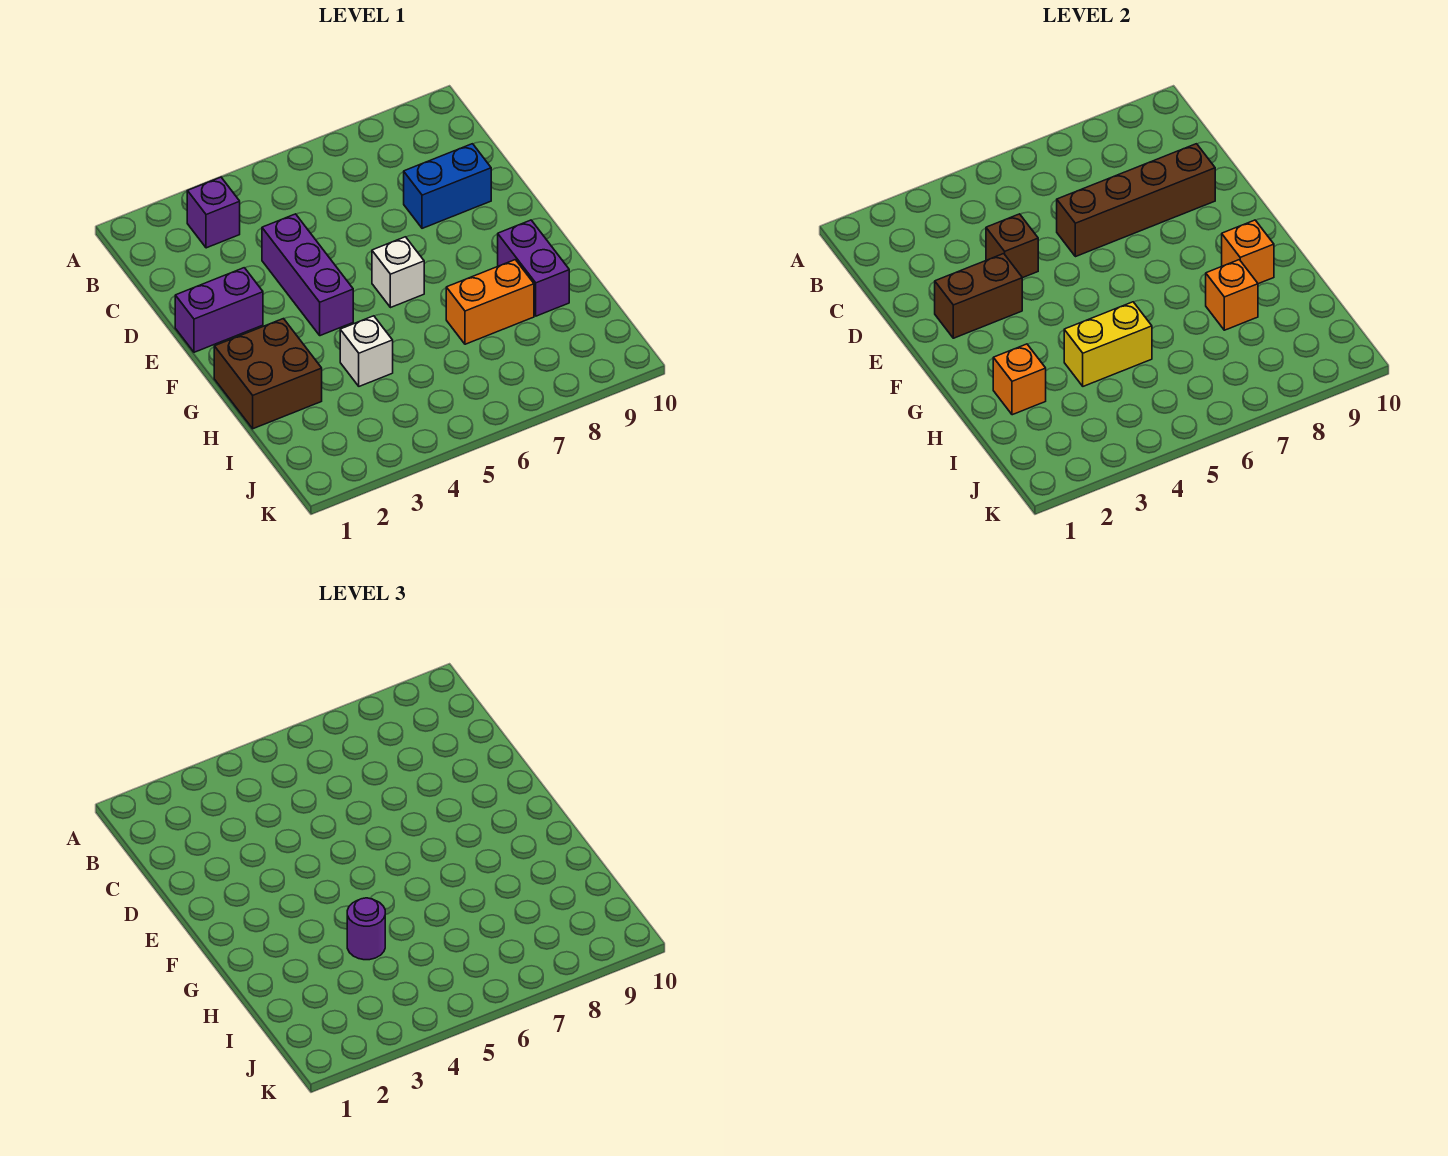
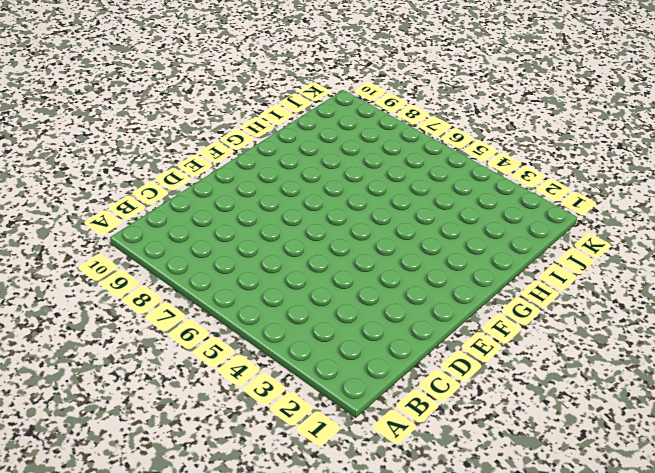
none -> purple 1x1 brick [187,177,240,248]
none -> purple 1x3 brick [262,214,353,336]
none -> blue 1x2 brick [404,144,491,228]

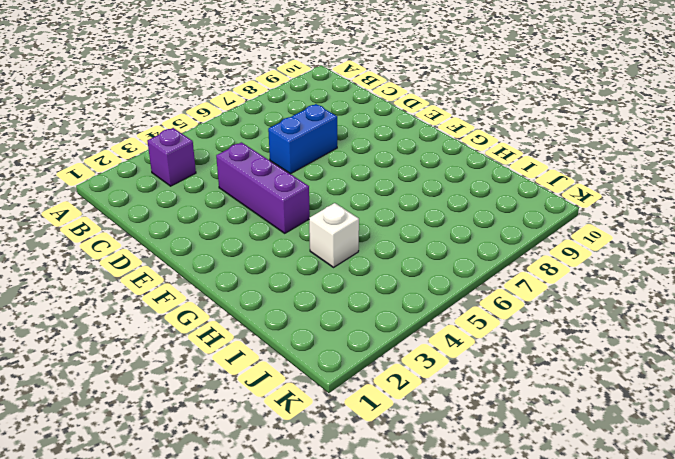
blue 1x2 brick [268,104,337,174] -> blue 1x2 brick moved to [404,144,491,228]
none -> purple 1x2 brick [175,268,263,352]
none -> white 1x1 brick [372,237,424,308]
none -> brown 2x2 brick [214,319,322,429]

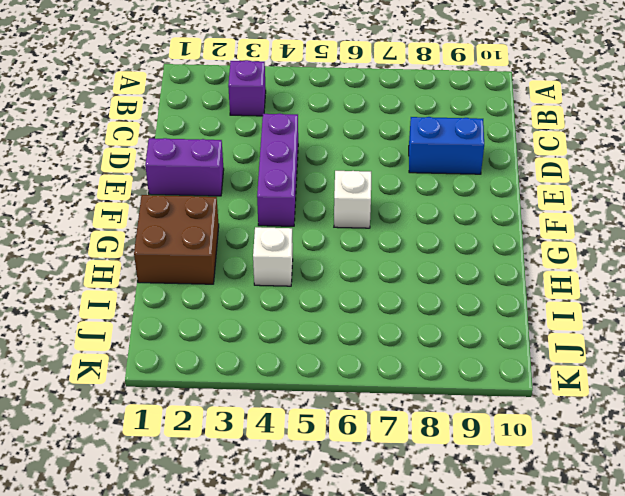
none -> purple 1x2 brick [498,220,569,316]
none -> orange 1x2 brick [446,260,534,344]
none -> brown 1x1 brick [986,214,1038,278]

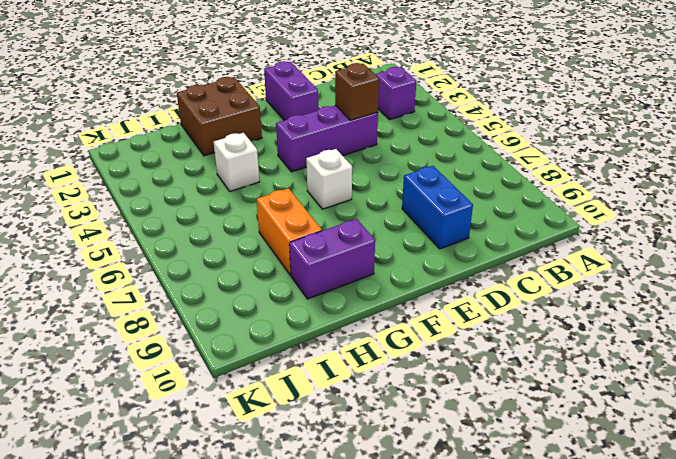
none -> brown 1x4 brick [1057,144,1215,257]
none -> brown 1x2 brick [935,254,1022,338]
none -> orange 1x1 brick [1222,220,1274,284]

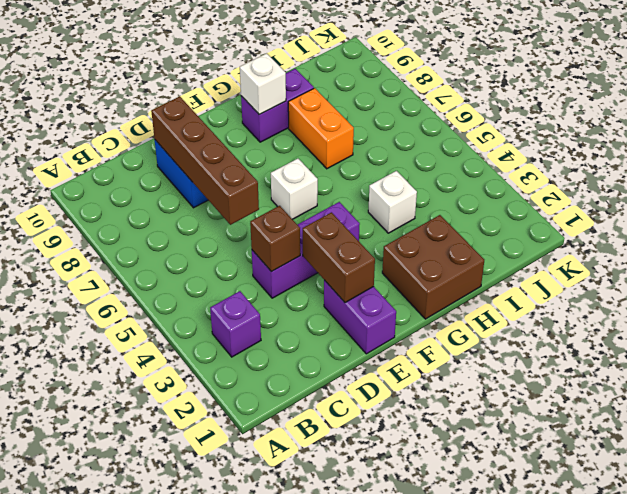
white 1x1 brick [240,53,286,114] -> orange 1x1 brick [1222,220,1274,284]
none -> orange 1x1 brick [993,344,1046,415]
none -> yellow 1x2 brick [1064,302,1152,386]
none -> orange 1x1 brick [1206,260,1258,330]

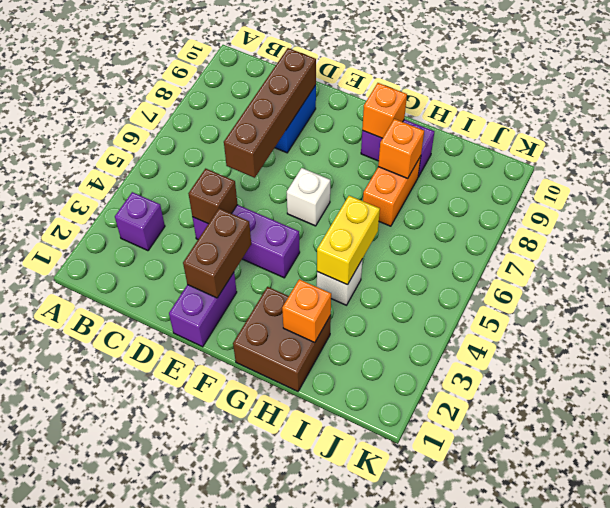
none -> purple 1x1 round brick [347,898,385,960]

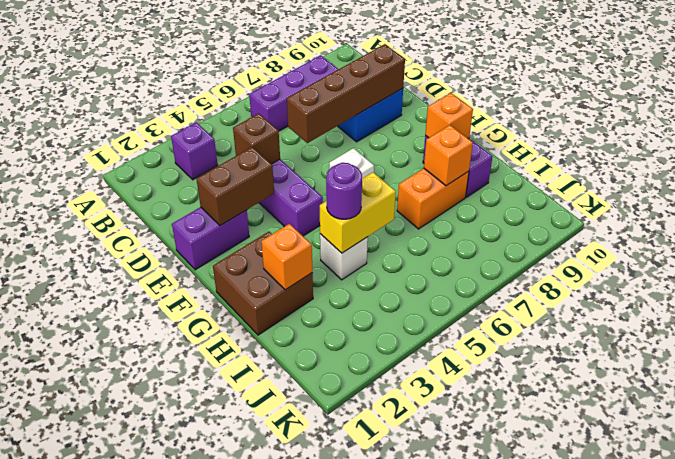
purple 1x3 brick [249,56,338,131] -> none

